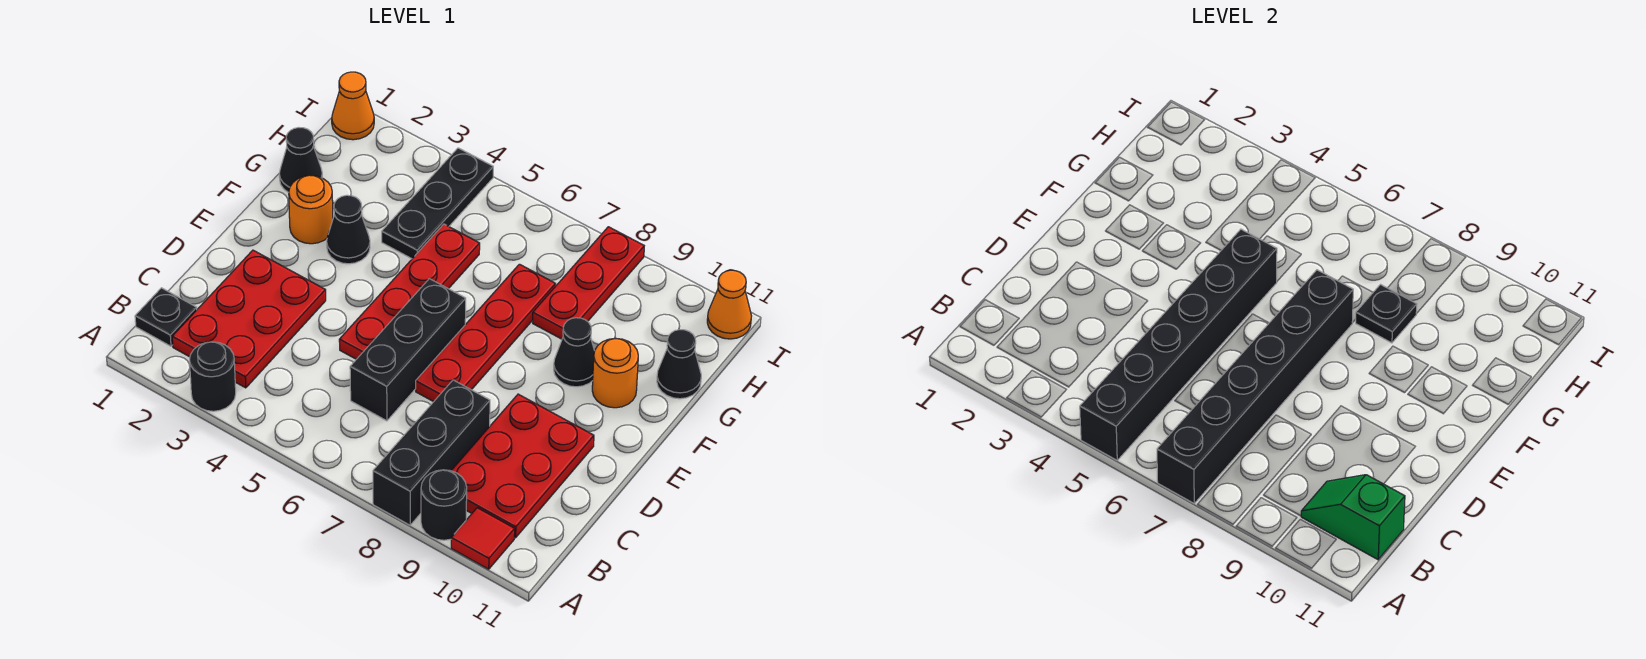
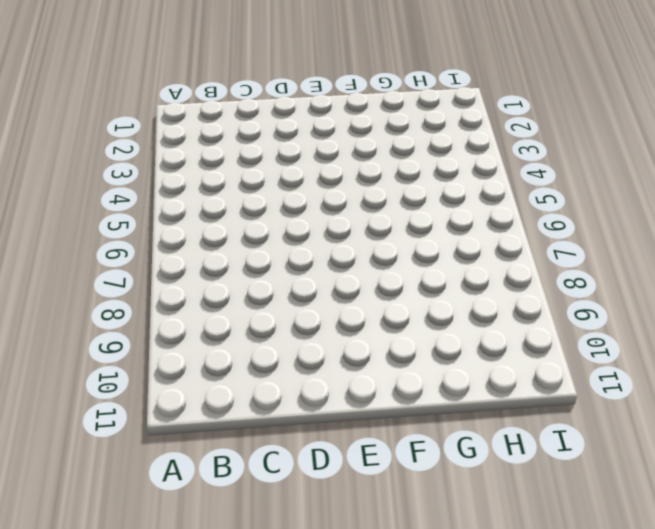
none -> black 1x1 round brick [190,342,236,411]
none -> black 1x3 brick [373,380,490,525]
none -> black 1x1 round brick [421,470,467,540]

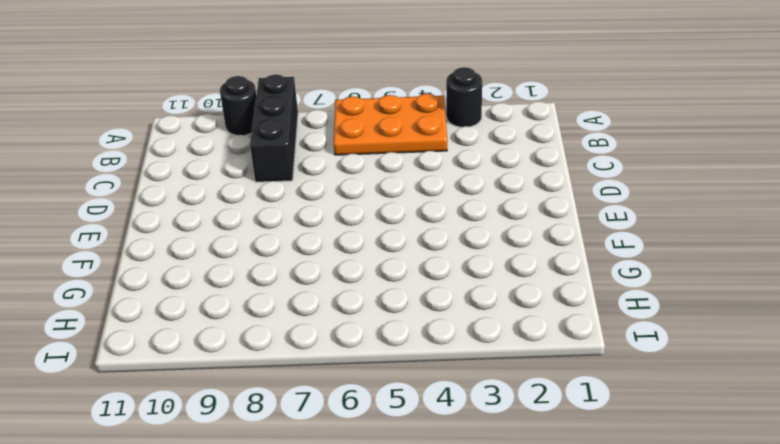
orange 2x3 plate [334,94,447,155] -> none
none -> red 1x1 tile [451,508,515,569]
none -> black 1x1 plate [135,288,197,346]
none -> red 2x3 plate [172,250,326,388]

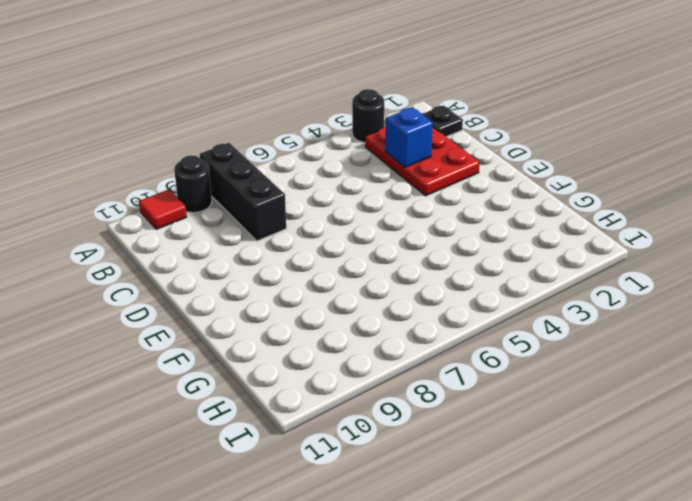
blue 1x1 brick [385,107,433,167] -> none
none -> red 2x3 plate [451,394,594,538]
none -> black 1x3 brick [350,279,466,421]
none -> red 1x4 plate [339,224,480,359]

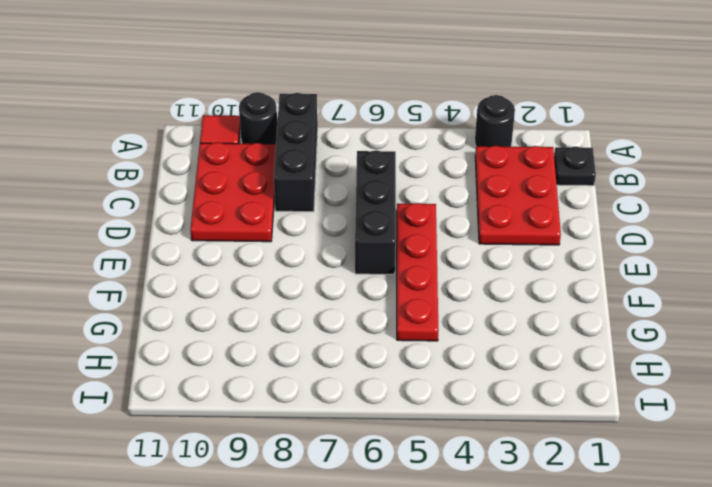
none -> red 1x4 plate [416,264,555,402]
none -> orange 1x1 round brick [289,175,333,244]
none -> black 1x1 cone [327,195,370,264]

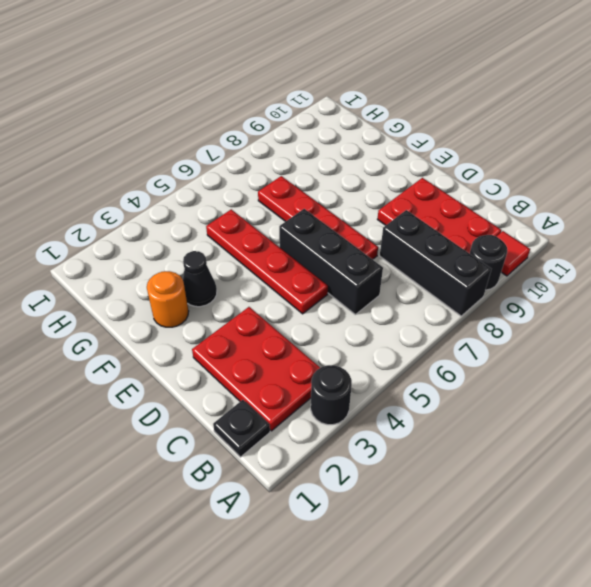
none -> black 1x1 cone [554,318,595,387]
none -> orange 1x1 round brick [592,338,638,408]
none -> black 1x1 cone [279,128,322,193]

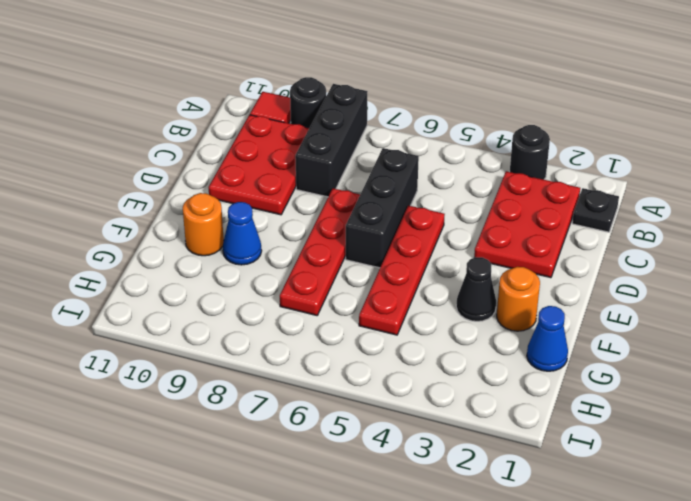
blue 1x1 cone [223,202,262,265] -> black 1x1 cone [554,318,595,387]
blue 1x1 cone [527,306,568,371] -> black 1x1 cone [279,128,322,193]
none -> black 1x3 plate [382,148,493,259]
none -> red 1x3 plate [533,227,644,339]
none -> black 1x1 cone [657,330,701,399]

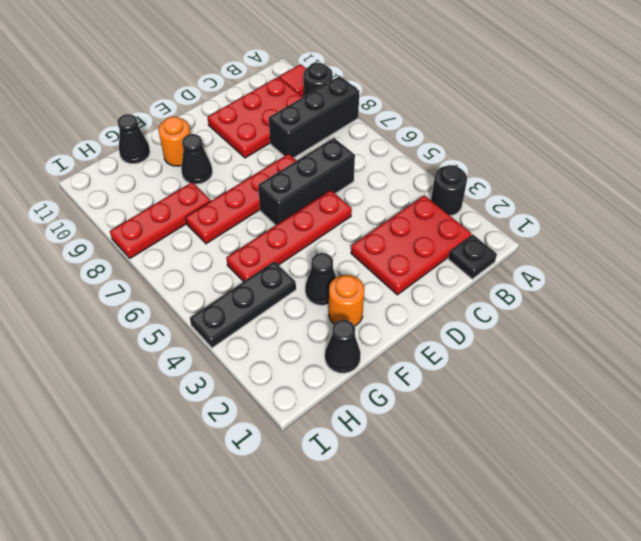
none -> orange 1x1 cone [332,72,374,140]
none -> orange 1x1 cone [707,270,751,339]
none -> black 1x6 brick [1080,229,1277,460]

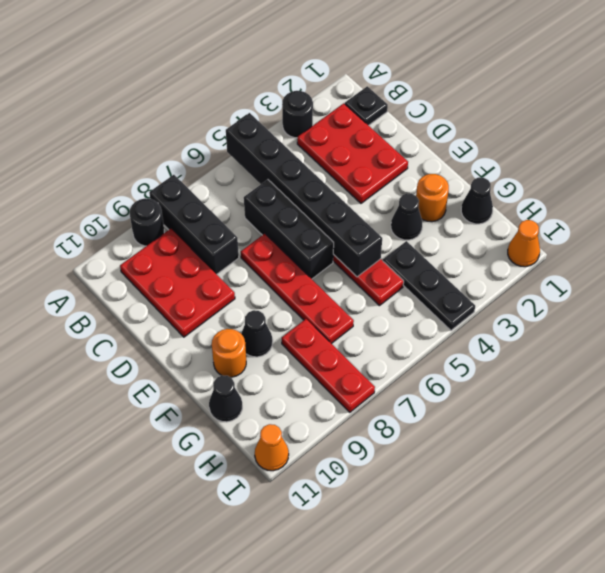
none -> red 1x1 tile [451,508,515,569]
none -> black 1x6 brick [1157,270,1353,503]
none -> green 1x2 slope [1301,475,1405,560]

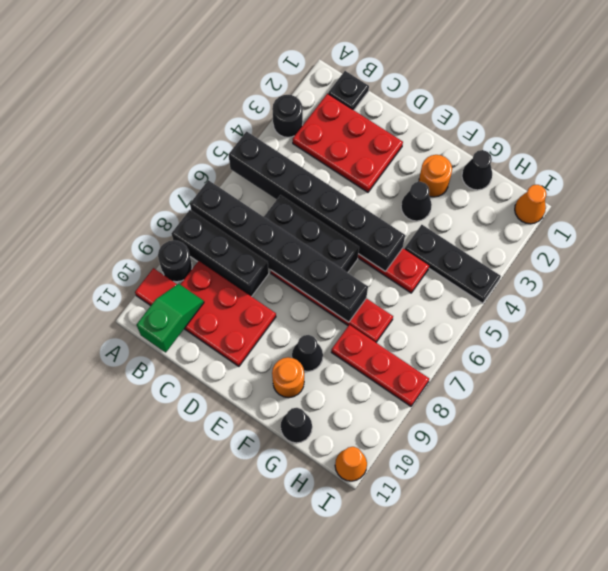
none -> black 1x1 plate [1356,285,1417,343]

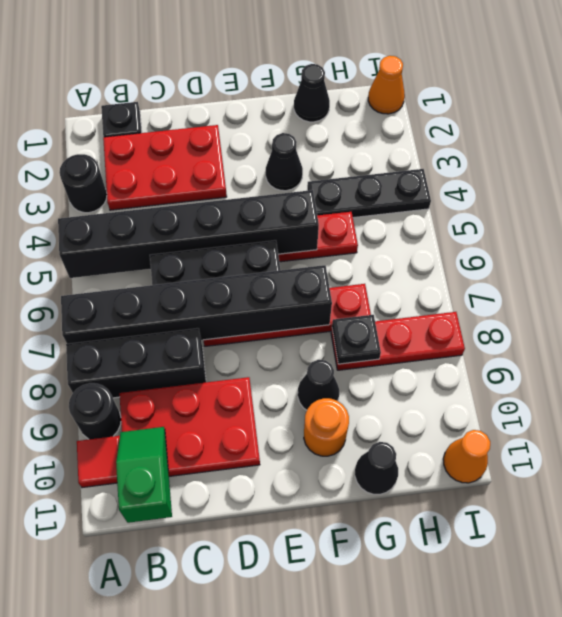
none -> orange 1x1 round brick [289,175,333,244]

